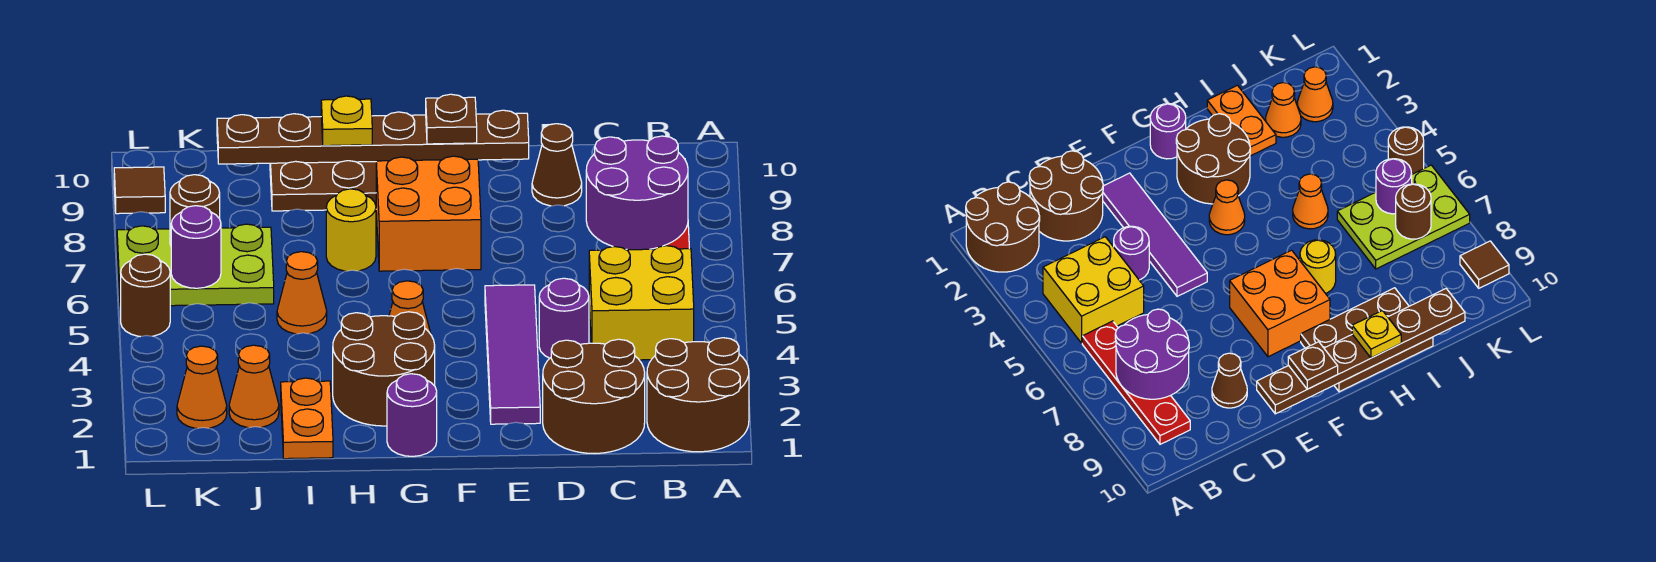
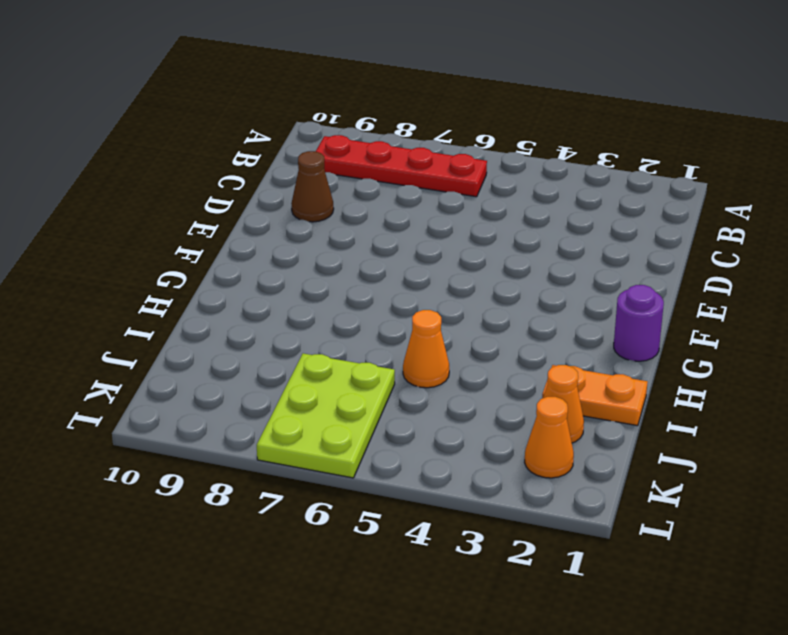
none -> brown 2x2 round brick [647,338,749,452]
none -> yellow 2x2 brick [589,246,694,360]
none -> brown 2x2 round brick [543,339,645,453]

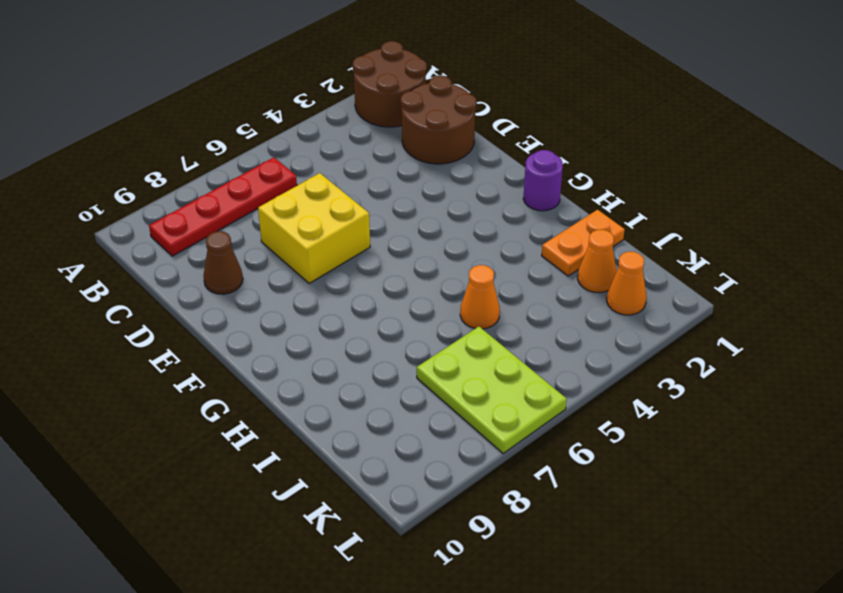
yellow 2x2 brick [258,173,370,284] -> yellow 2x2 brick moved to [589,246,694,360]
none -> purple 1x1 round brick [539,278,589,358]
none -> purple 1x4 tile [485,285,540,424]
none -> orange 2x2 brick [376,156,481,271]

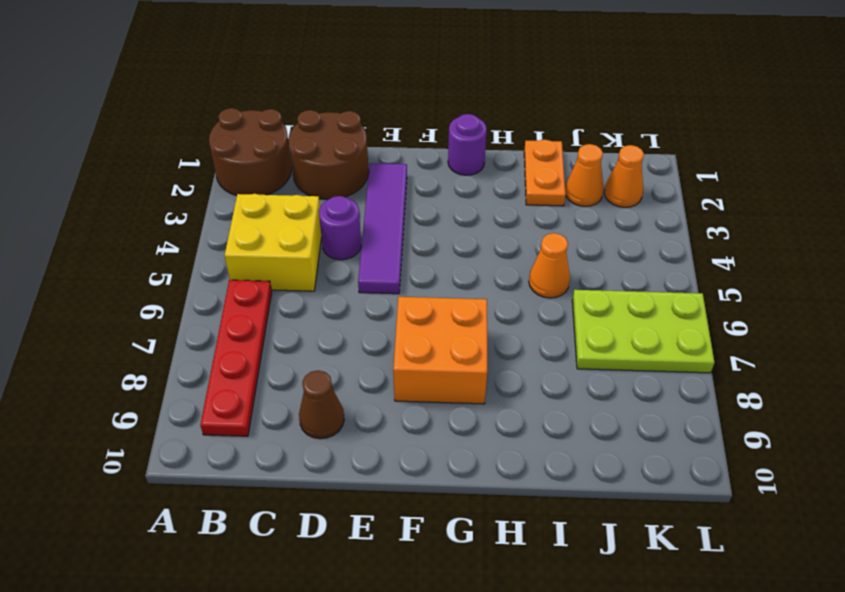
none -> brown 2x2 round brick [333,312,435,426]
none -> orange 1x1 cone [389,281,431,334]
none -> brown 2x3 plate [270,161,376,211]

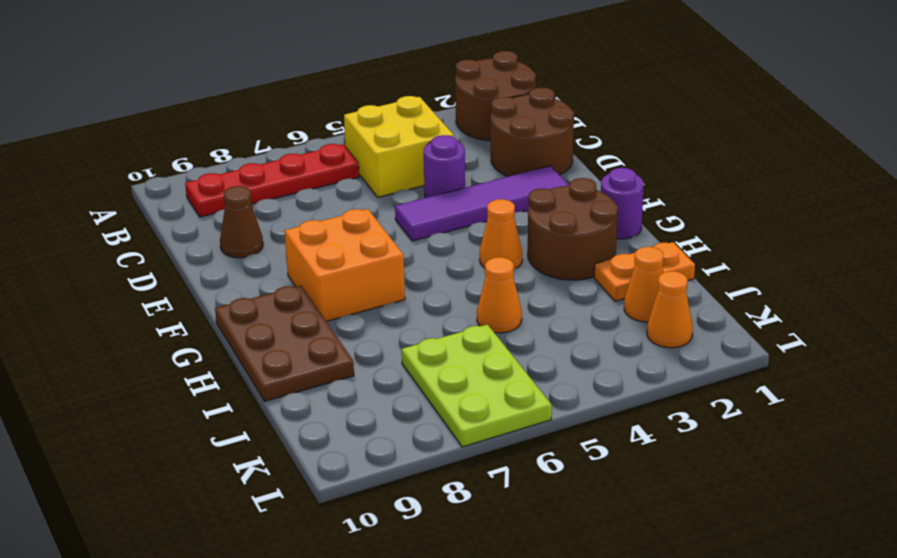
none -> yellow 1x1 round brick [326,189,376,271]
none -> brown 1x1 round brick [121,254,170,337]
none -> brown 1x1 tile [114,167,165,214]

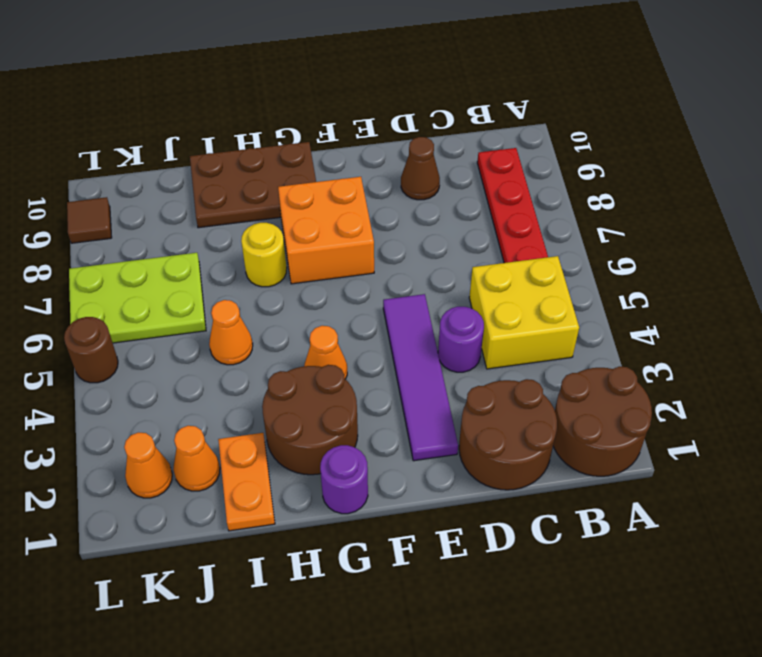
none -> purple 2x2 round brick [586,136,688,250]
none -> brown 1x6 plate [217,110,529,164]
none -> purple 1x1 round brick [171,206,221,288]

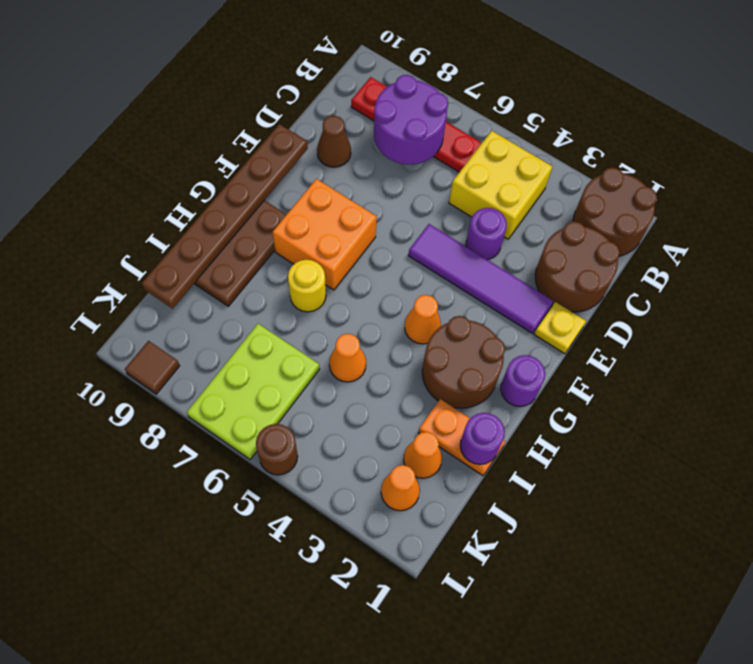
yellow 1x1 plate [534,302,586,354] -> yellow 1x1 plate moved to [321,96,372,146]
purple 1x1 round brick [460,413,505,464] -> purple 1x1 round brick moved to [171,206,221,288]
none -> brown 1x1 round brick [170,175,220,245]
none -> brown 1x1 plate [426,94,477,144]

